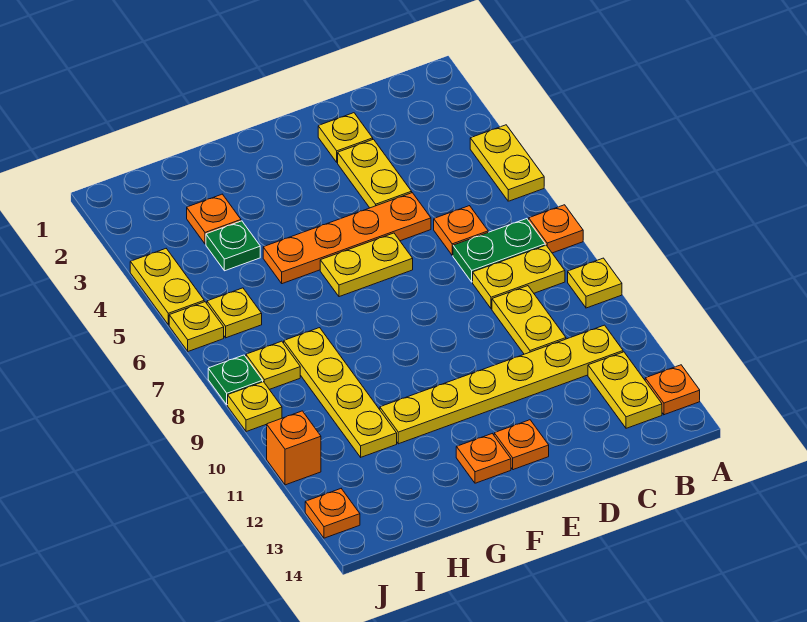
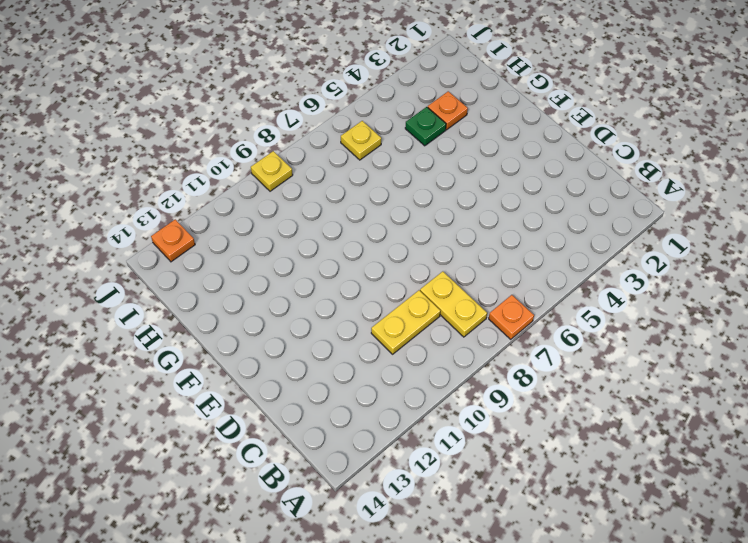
none -> yellow 1x2 plate [470,125,544,201]
none -> yellow 1x1 plate [568,258,622,308]
none -> orange 1x1 plate [645,365,700,415]

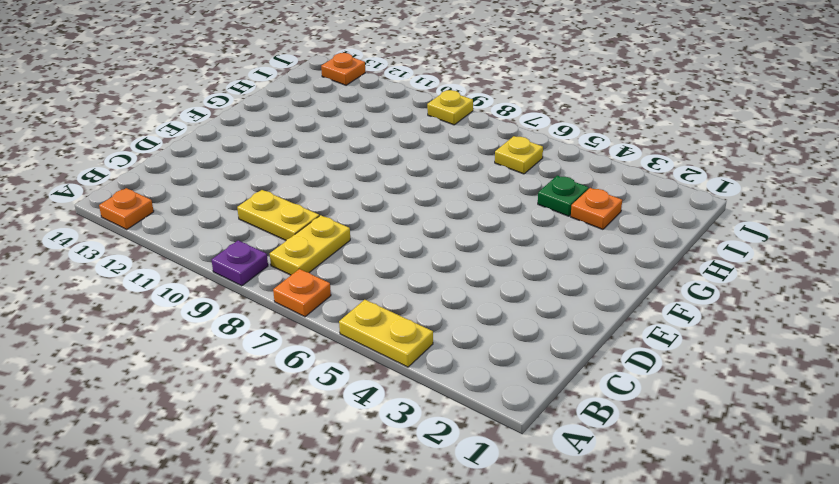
purple 1x1 plate [212,240,268,286] -> yellow 1x1 plate [568,258,622,308]
none -> green 1x2 plate [453,219,545,282]
none -> yellow 1x6 plate [380,325,623,444]
none -> yellow 1x2 plate [588,352,662,428]

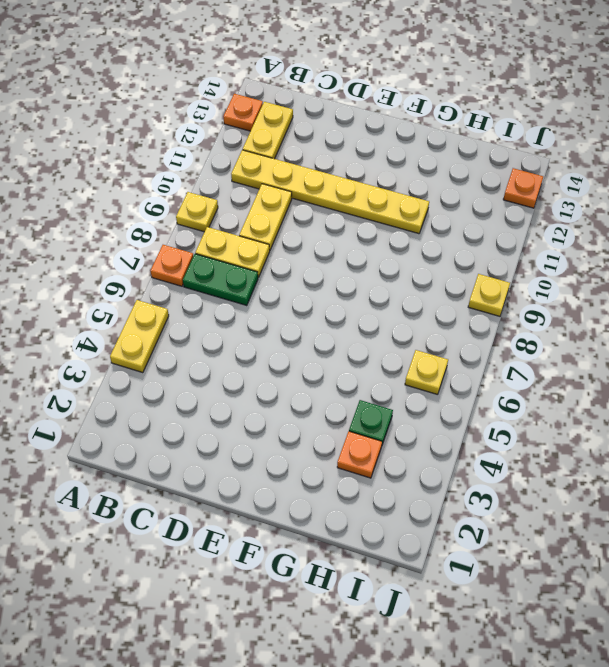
none -> orange 1x1 plate [434,206,488,255]
none -> yellow 1x1 plate [318,113,373,162]
none -> yellow 1x2 plate [338,139,412,208]

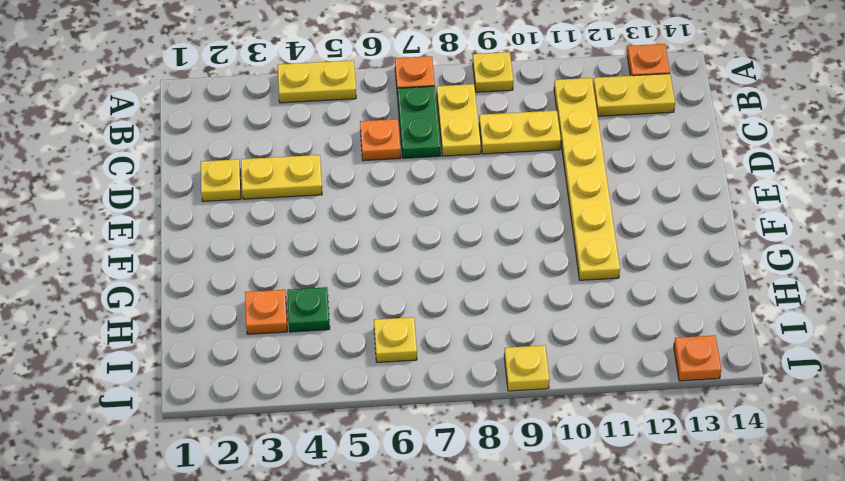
none -> orange 1x4 plate [263,193,431,284]
none -> yellow 1x2 plate [320,233,413,297]
none -> orange 1x1 plate [494,420,549,470]

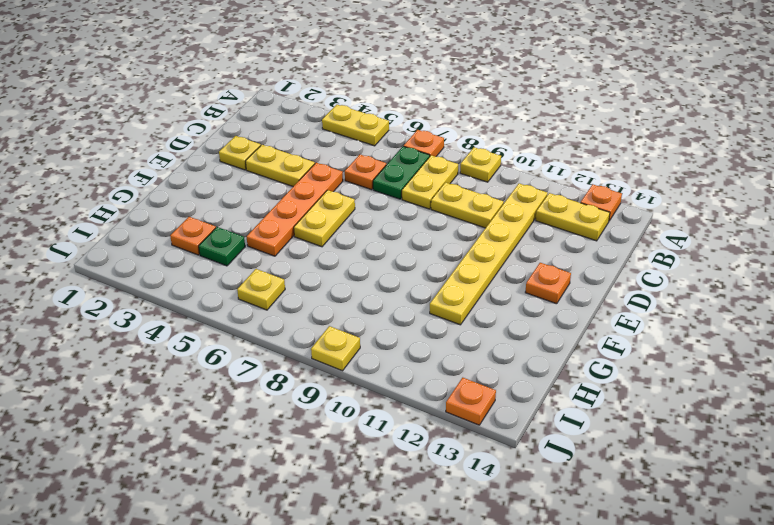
none -> orange 1x1 plate [456,434,511,483]
none -> yellow 1x4 plate [284,328,397,457]
none -> yellow 1x1 plate [246,341,300,390]

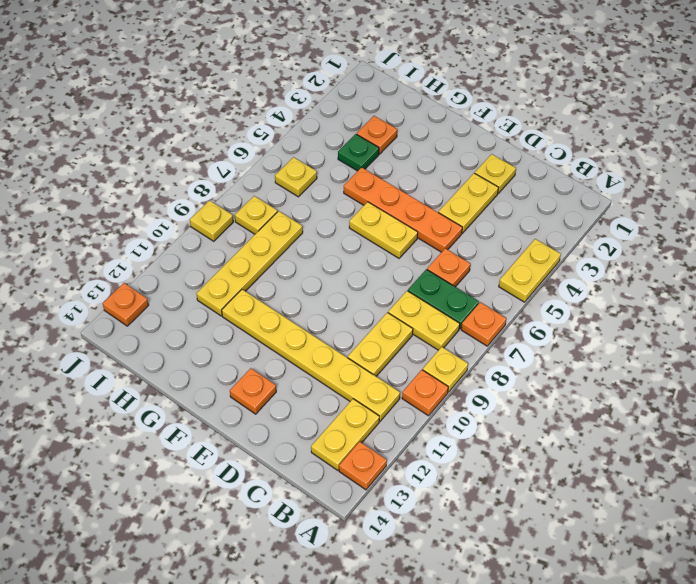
orange 1x1 plate [402,370,448,416] -> orange 1x1 plate moved to [456,434,511,483]
none -> yellow 1x2 plate [130,249,204,325]
none -> yellow 1x1 plate [169,302,224,351]
none -> green 1x1 plate [208,355,263,405]

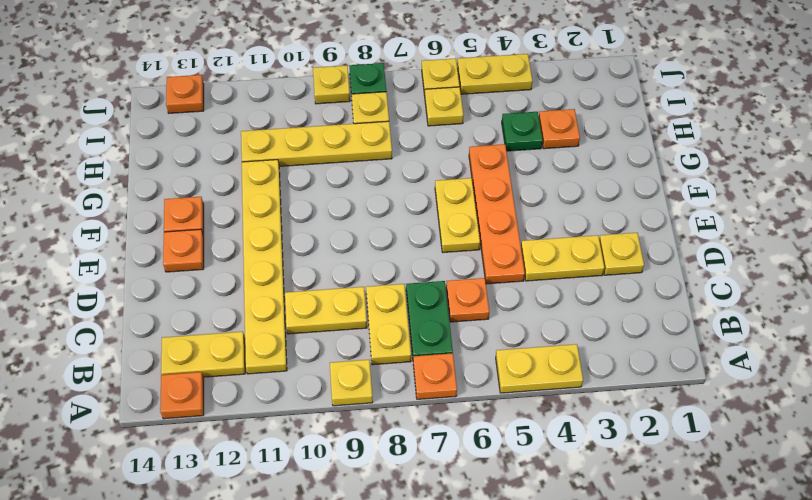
none -> orange 1x1 brick [267,411,321,485]

